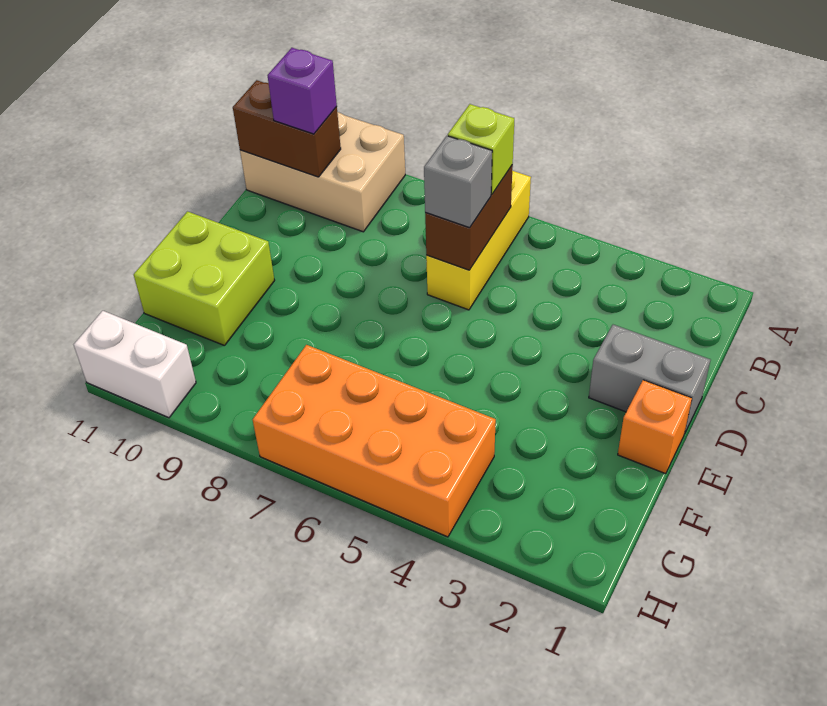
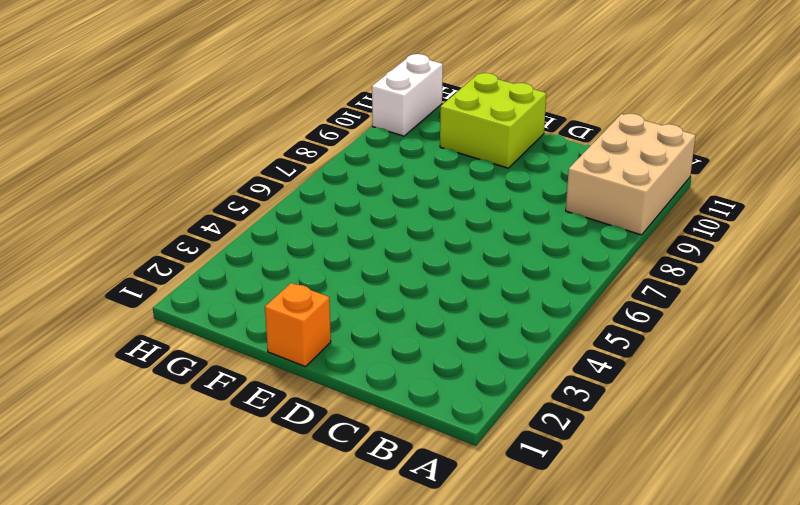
none -> yellow 1x3 brick [426,171,531,310]
none -> grey 1x2 brick [589,325,710,434]
none -> orange 2x4 brick [253,345,496,537]

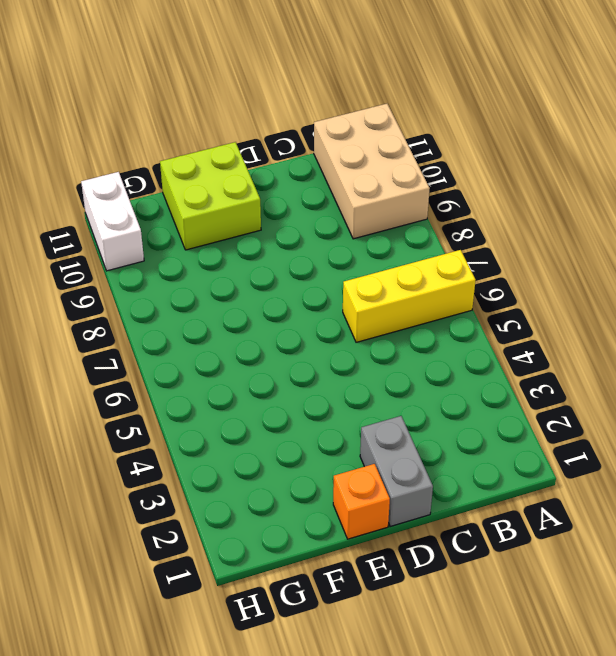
none -> orange 2x4 brick [253,345,496,537]
none -> brown 1x2 brick [425,165,513,270]
none -> brown 1x2 brick [233,80,341,177]

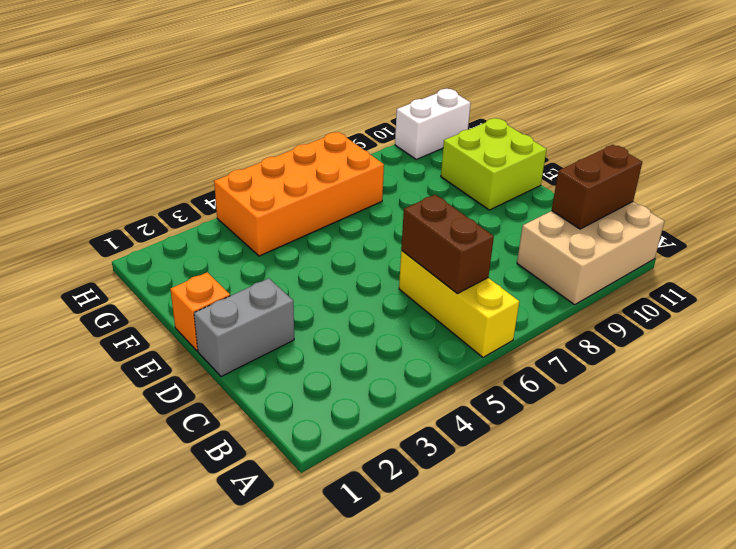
none -> lime 1x1 brick [448,104,514,194]
none -> purple 1x1 brick [268,48,337,134]
none -> grey 1x1 brick [424,136,492,228]

